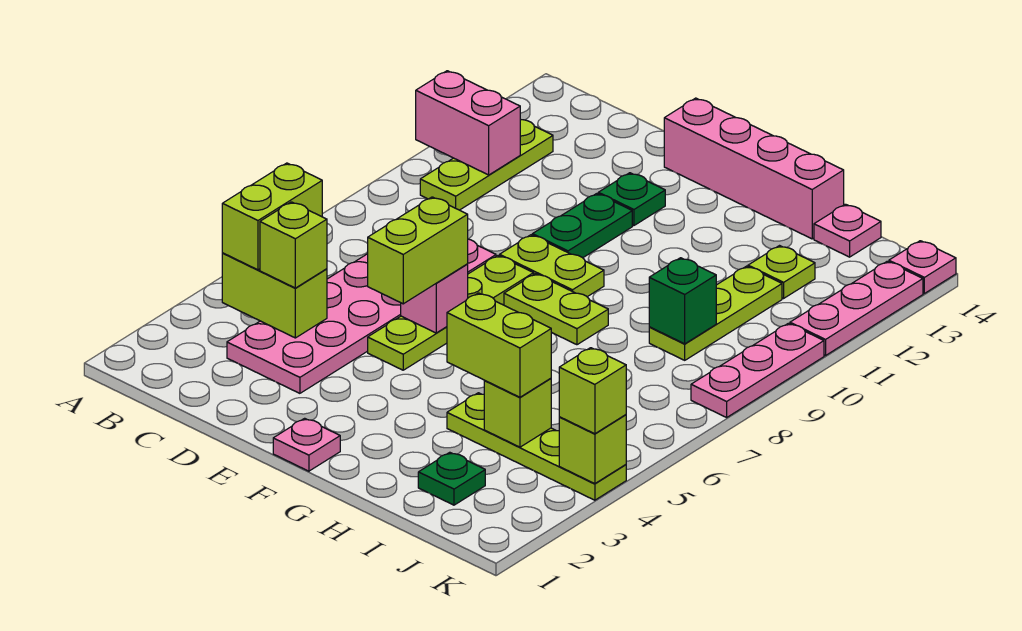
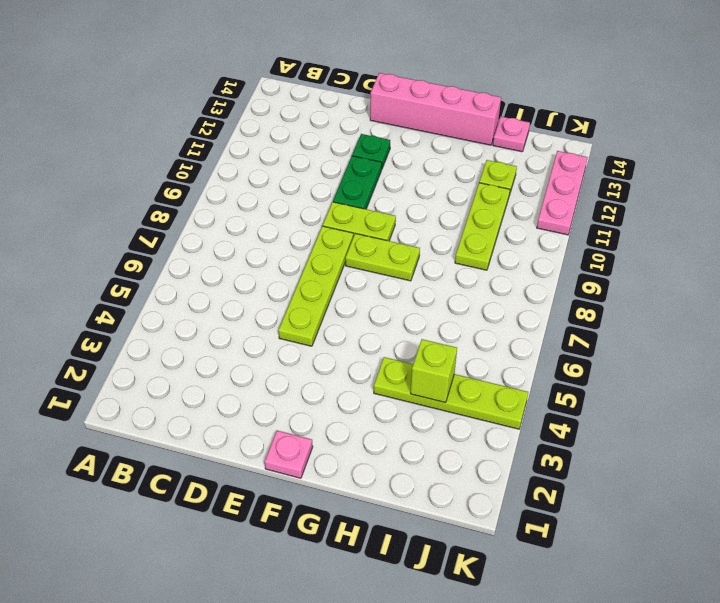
none -> lime 1x3 plate [420,120,553,210]
none -> pink 2x6 plate [227,239,496,393]
none -> green 1x1 plate [418,452,485,505]

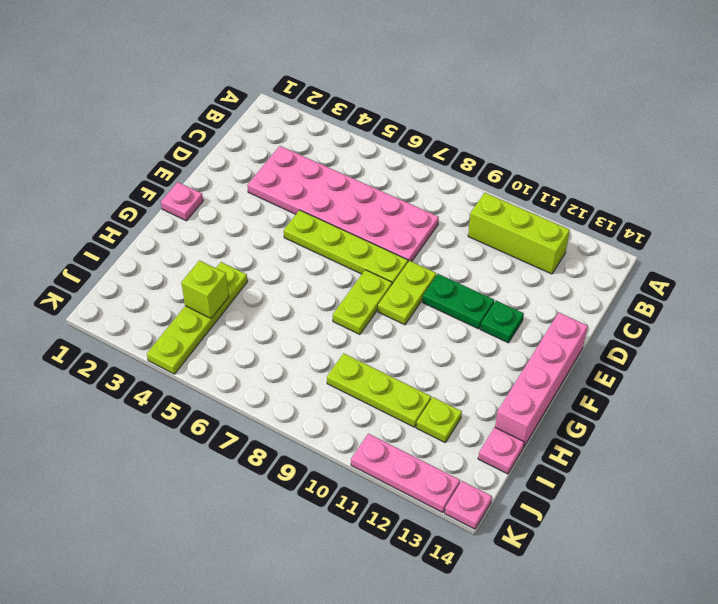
lime 1x3 brick [468,193,570,274] -> lime 1x3 plate [420,120,553,210]
none -> green 1x1 plate [418,452,485,505]
none -> pink 1x3 plate [691,323,824,417]
none -> pink 1x2 brick [416,71,520,175]

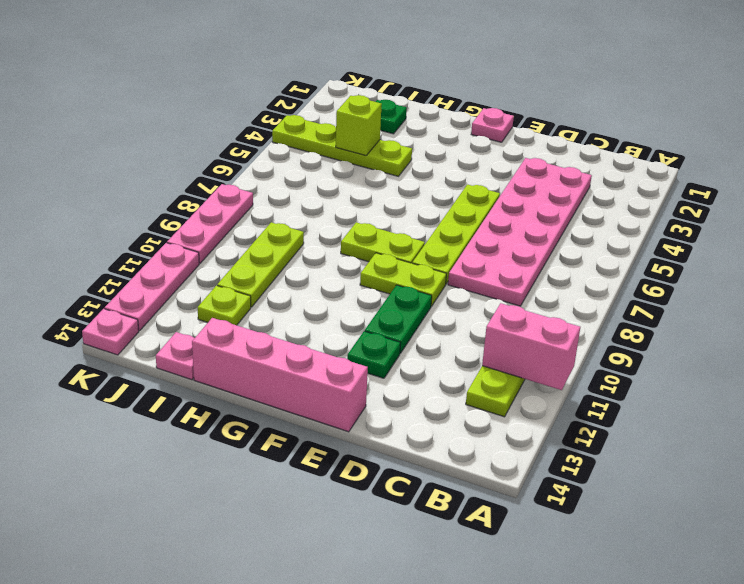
none -> lime 1x2 brick [222,253,327,338]
none -> pink 1x1 brick [401,264,468,333]
none -> green 1x1 brick [649,258,716,344]

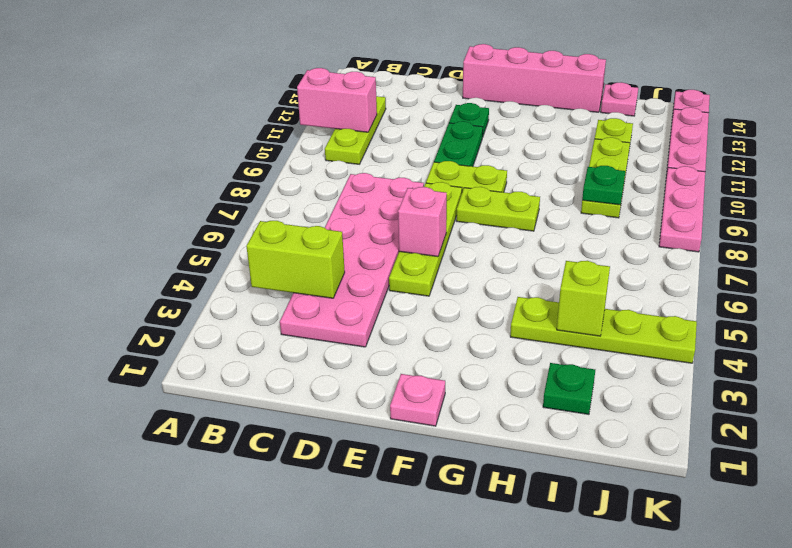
green 1x1 plate [582,166,625,205] -> green 1x1 brick [649,258,716,344]
none -> lime 1x1 brick [559,415,626,484]
none -> lime 1x2 brick [222,163,322,270]
none -> lime 1x1 brick [260,202,327,288]

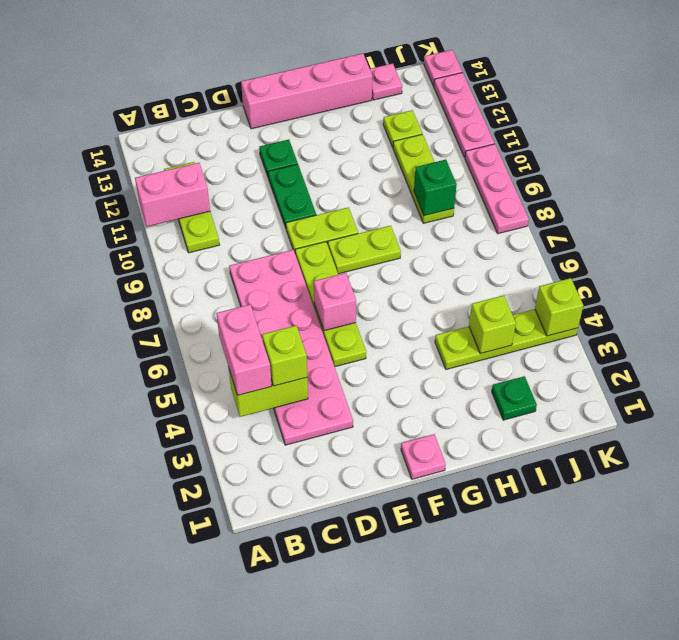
pink 1x2 brick [216,304,272,395] -> lime 1x2 brick [222,163,322,270]
none -> lime 1x2 brick [368,197,468,304]
none -> lime 1x2 brick [447,293,551,397]
none -> lime 1x1 brick [559,348,626,434]

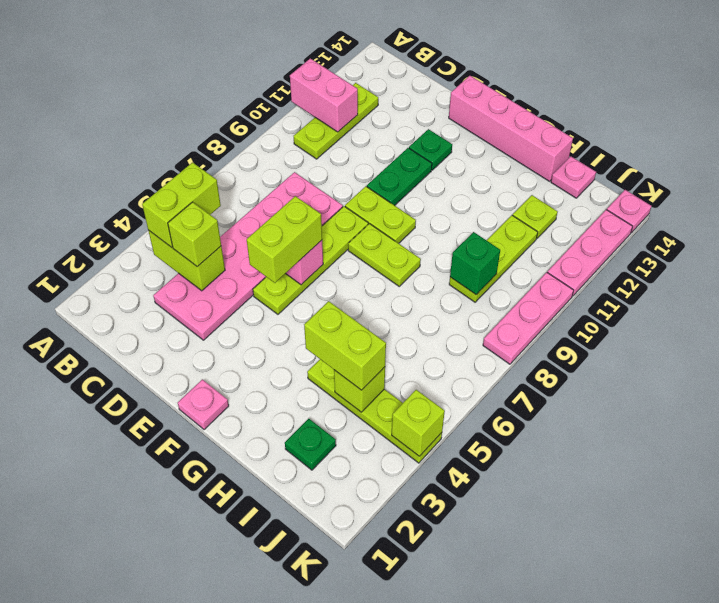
none -> lime 1x1 brick [559,348,626,434]

